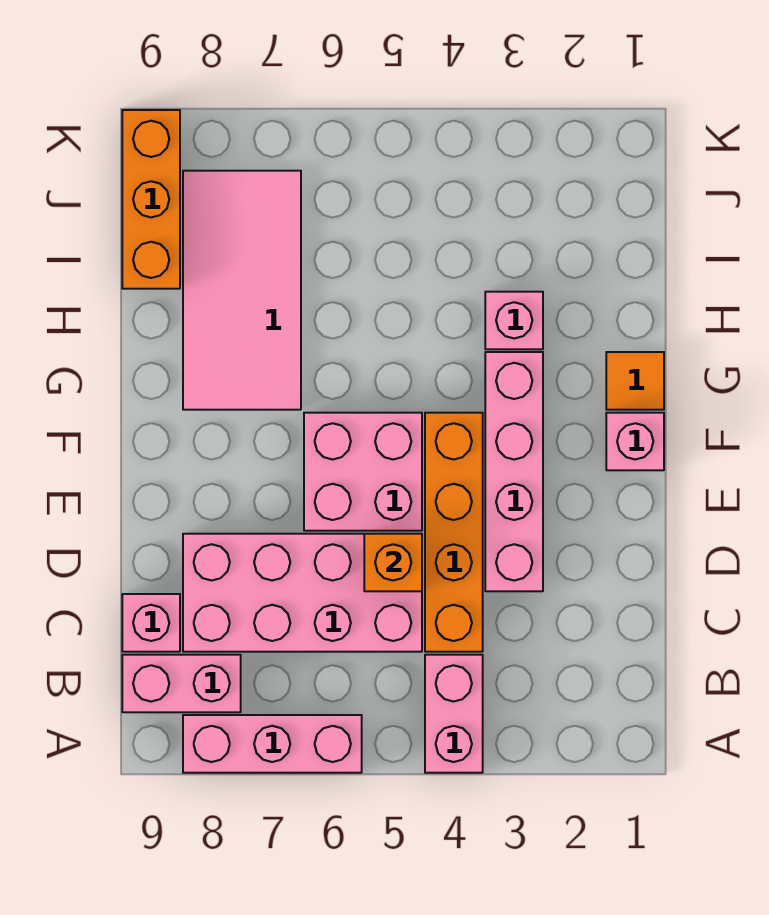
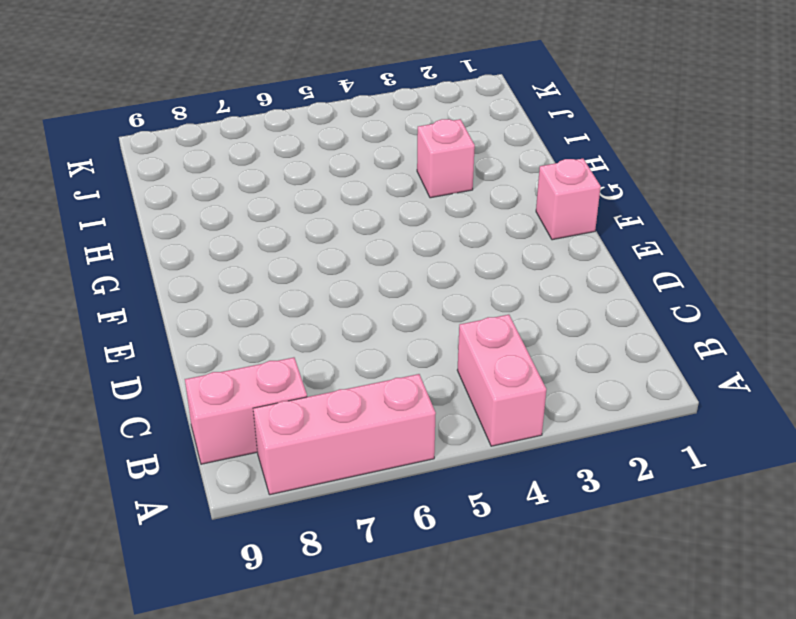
none -> orange 1x4 brick [425,413,483,652]
none -> pink 2x4 brick [183,534,422,652]
none -> pink 1x1 brick [122,594,180,652]

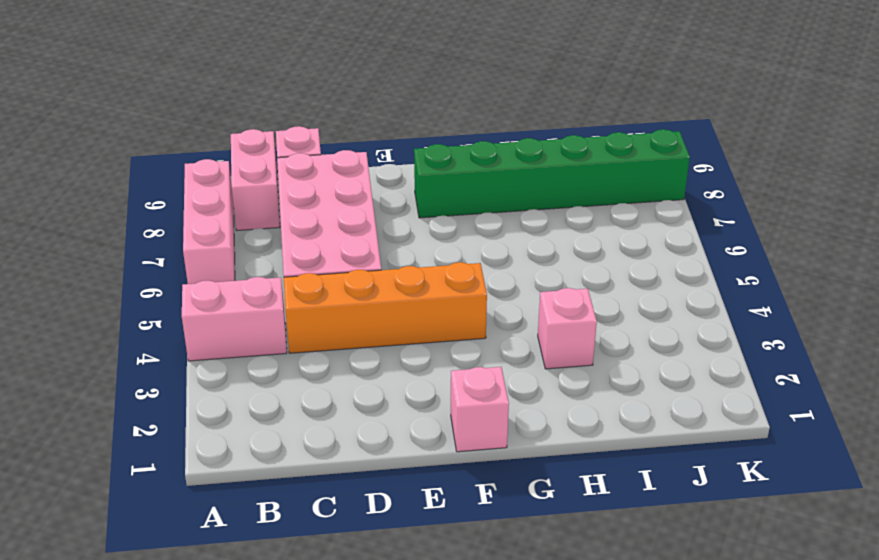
green 1x6 brick [414,129,690,218] -> pink 2x4 tile [183,171,301,410]
none -> pink 1x4 brick [485,352,543,591]
none -> pink 2x2 brick [304,413,422,531]
none -> orange 1x1 tile [606,352,664,410]

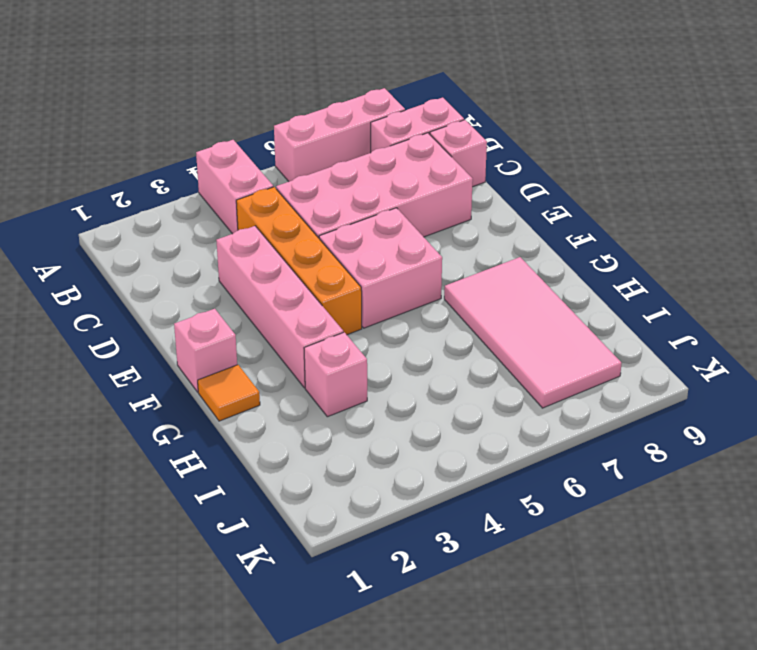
none -> orange 1x3 brick [122,110,180,289]
none -> orange 1x1 brick [364,534,422,591]

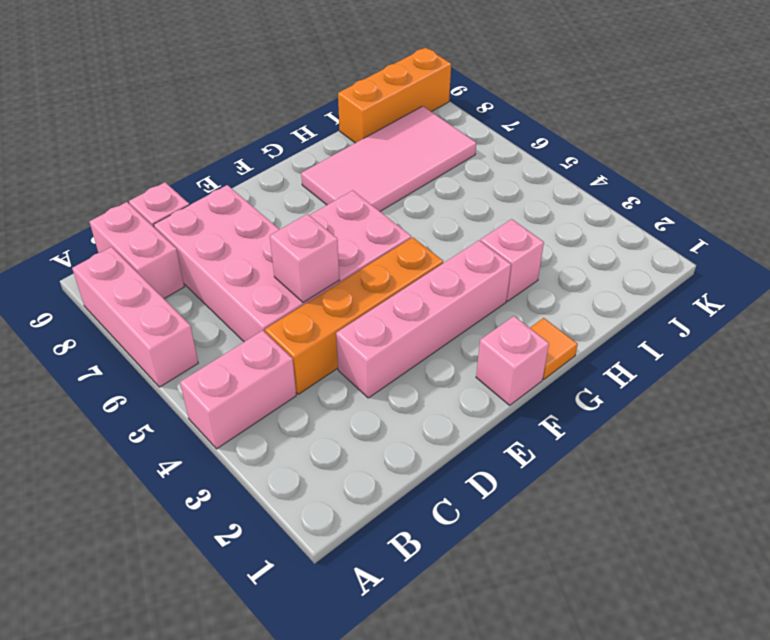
pink 1x1 brick [270,214,339,303] -> orange 1x1 brick [364,534,422,591]

